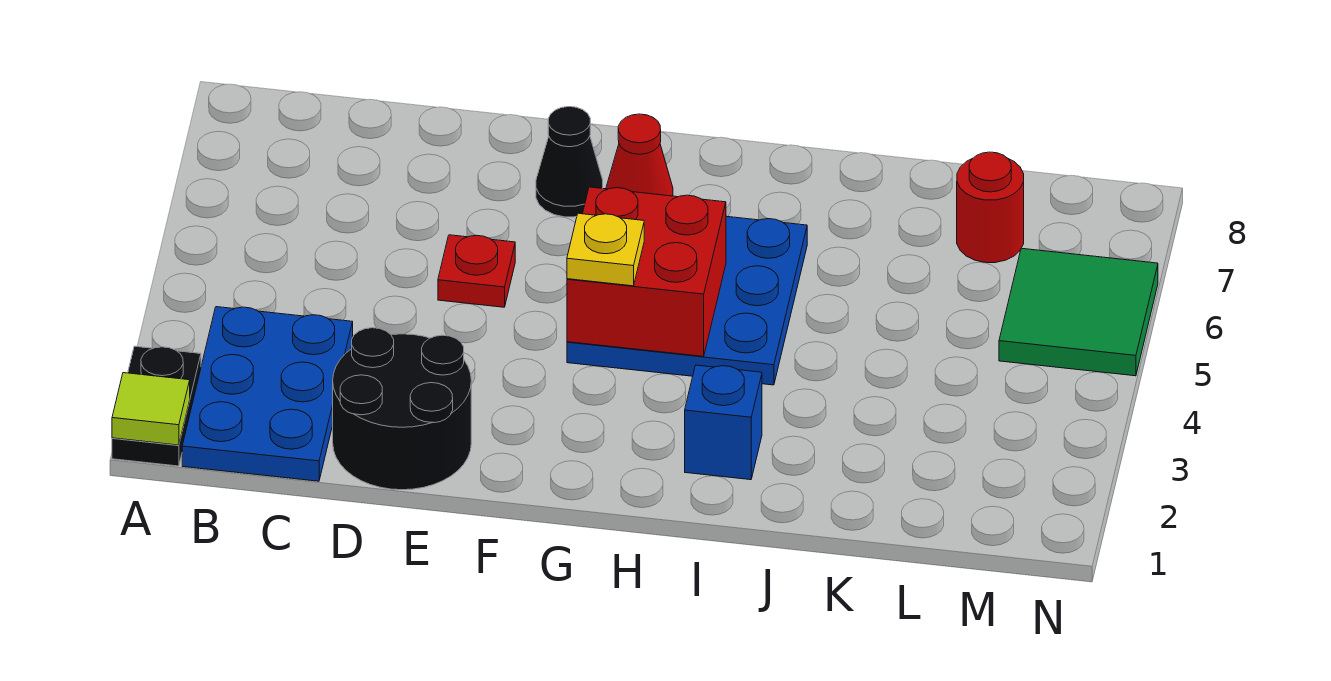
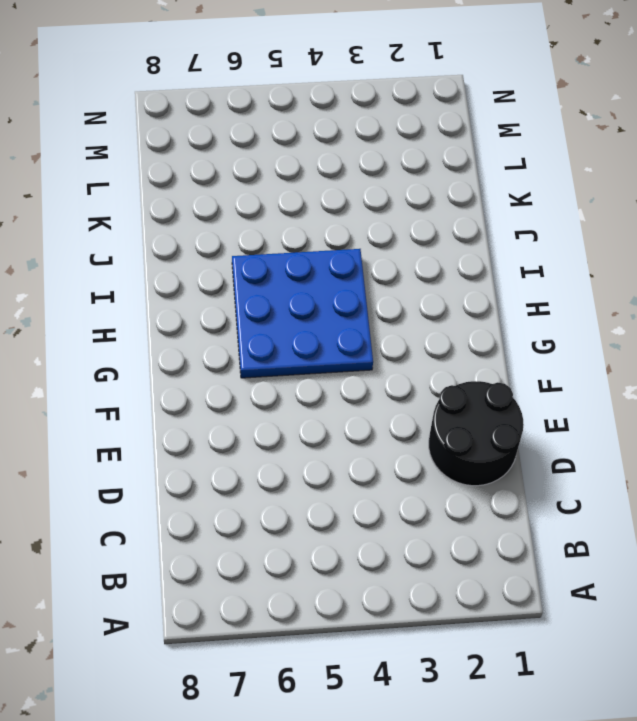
none -> black 1x2 plate [112,346,201,466]
none -> blue 2x3 plate [182,307,353,481]
none -> red 1x1 plate [438,235,515,307]

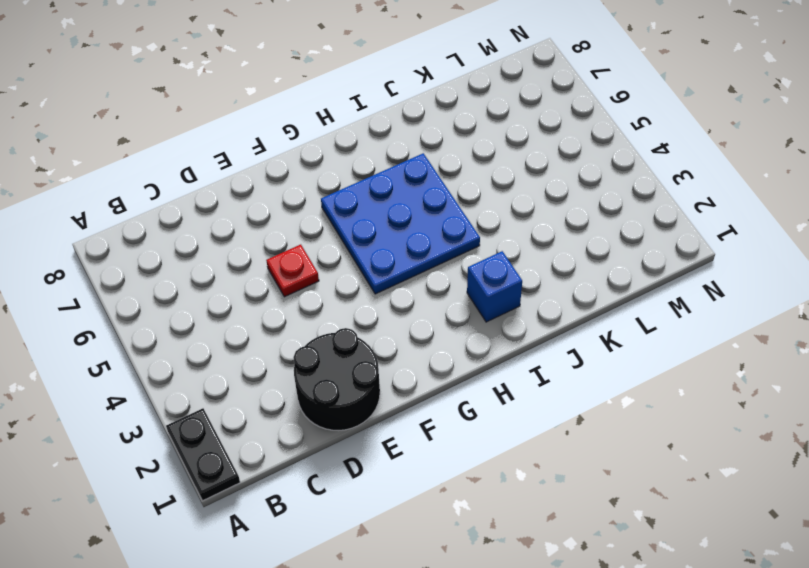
none -> blue 2x3 plate [182,307,353,481]
none -> black 1x1 cone [536,107,603,217]
none -> red 1x1 cone [606,114,673,196]

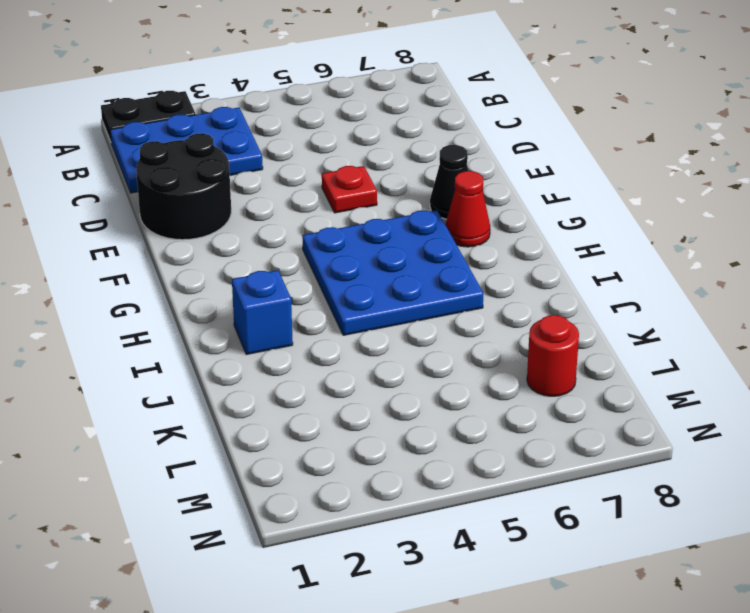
none -> green 2x2 tile [999,248,1158,376]
none -> lime 1x1 tile [112,373,190,445]
none -> red 2x2 brick [567,187,726,356]

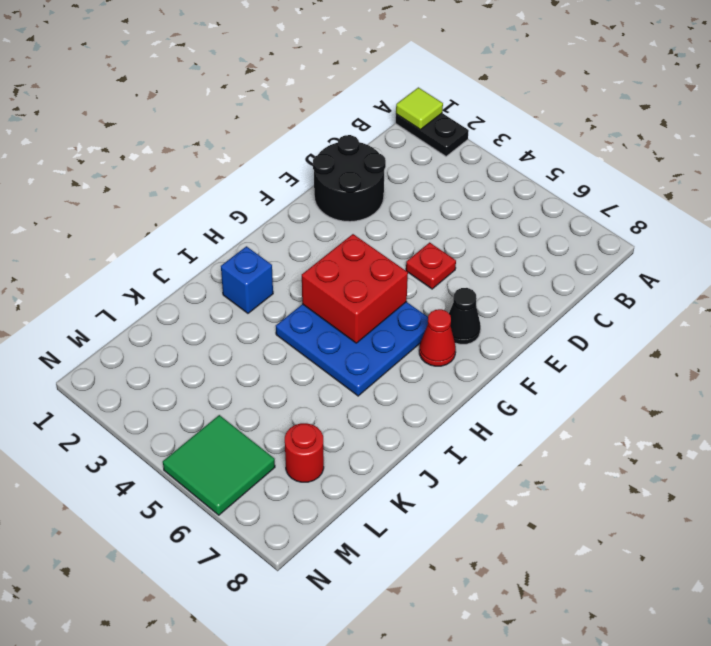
none -> blue 2x3 plate [182,307,353,481]
none -> yellow 1x1 plate [567,213,644,286]

